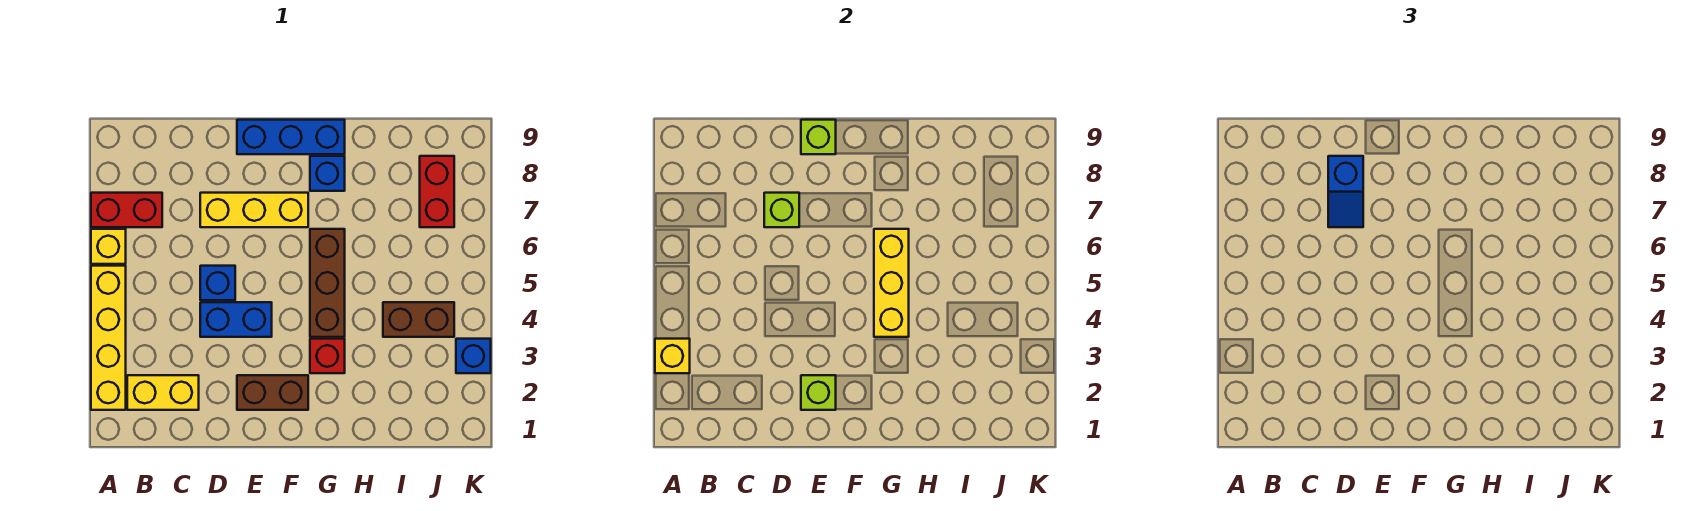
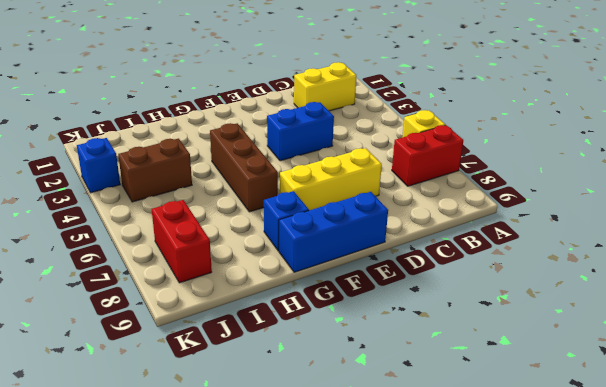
none -> yellow 1x4 brick [91,266,126,410]
none -> blue 1x1 brick [200,266,235,300]
none -> brown 1x2 brick [237,375,308,410]

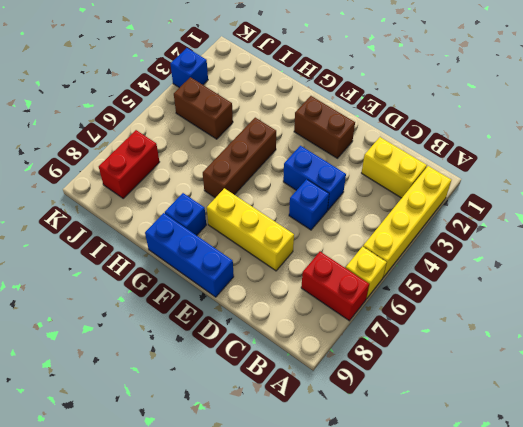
none -> red 1x1 brick [310,339,345,373]
none -> yellow 1x1 brick [655,339,690,373]
none -> lime 1x1 brick [764,193,799,227]

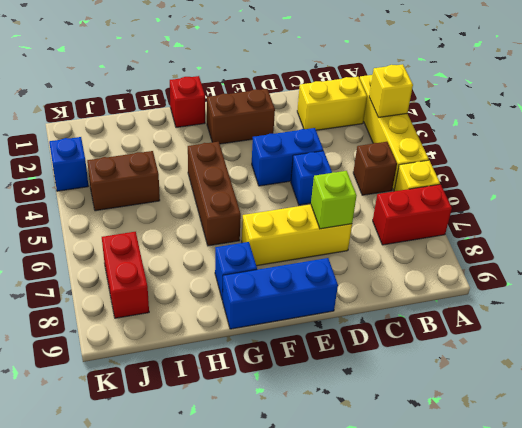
brown 1x1 brick [353,142,397,195] -> none
red 1x1 brick [170,76,205,127] -> red 1x1 brick moved to [310,339,345,373]
none -> lime 1x1 brick [801,375,836,410]
none -> lime 1x1 brick [801,120,836,154]
none -> yellow 1x3 brick [874,229,909,337]

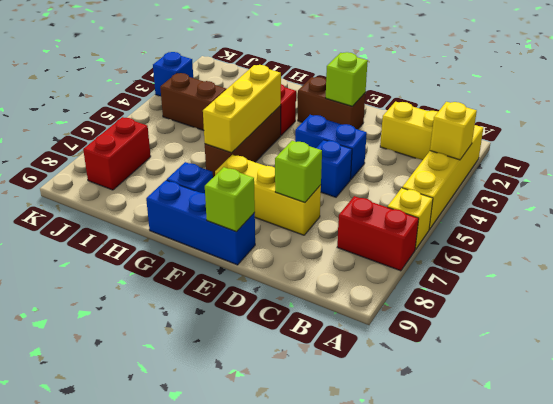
none -> blue 1x2 slope [1328,156,1363,227]

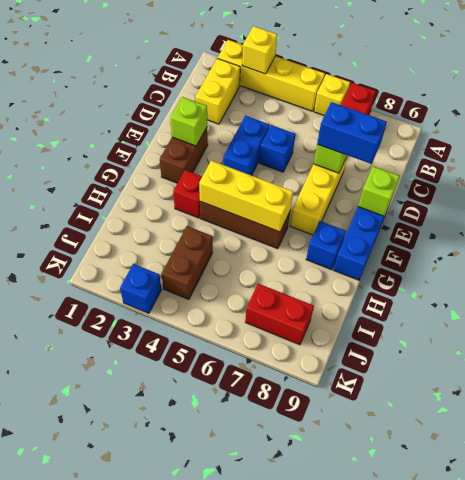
blue 1x2 brick [317,102,387,164] -> blue 1x2 slope [1328,156,1363,227]

